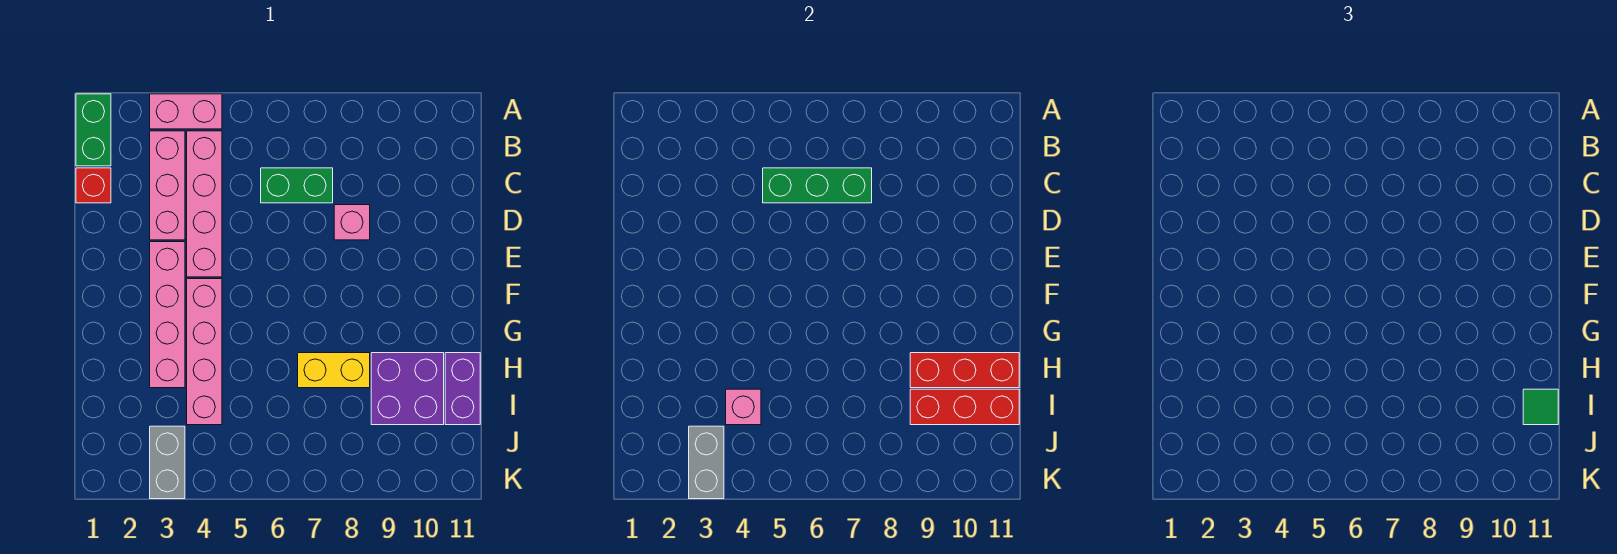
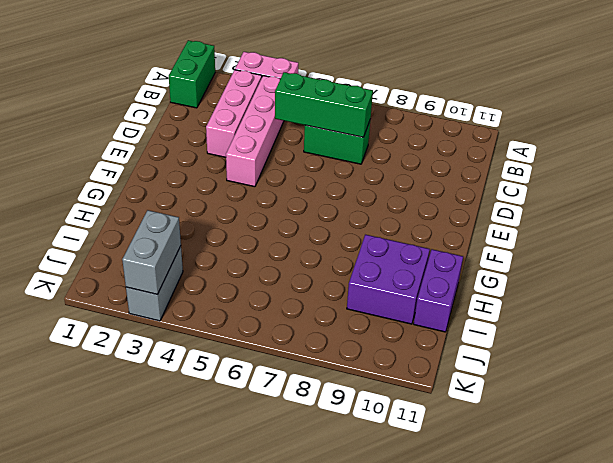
none -> red 1x1 brick [76,168,111,203]
none -> pink 1x1 brick [334,205,370,240]
none -> pink 1x4 brick [150,242,185,388]

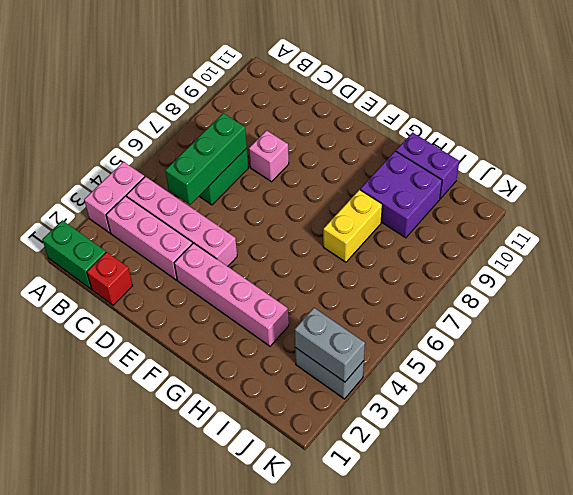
none -> pink 1x4 brick [187,279,222,425]
none -> red 1x3 brick [910,353,1019,388]
none -> pink 1x1 brick [726,389,761,425]

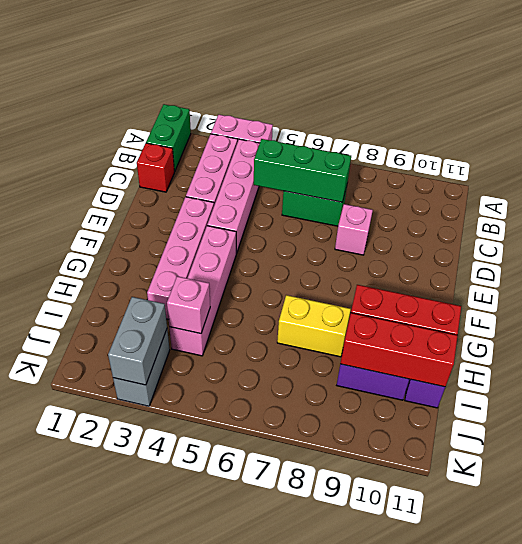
none -> green 1x1 tile [1523,389,1558,425]

